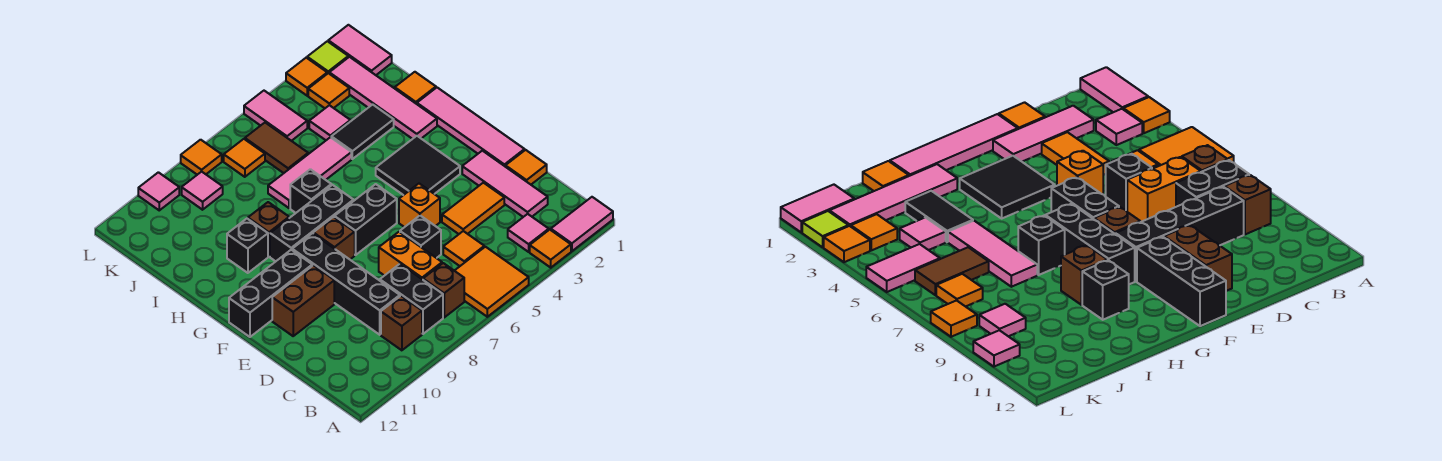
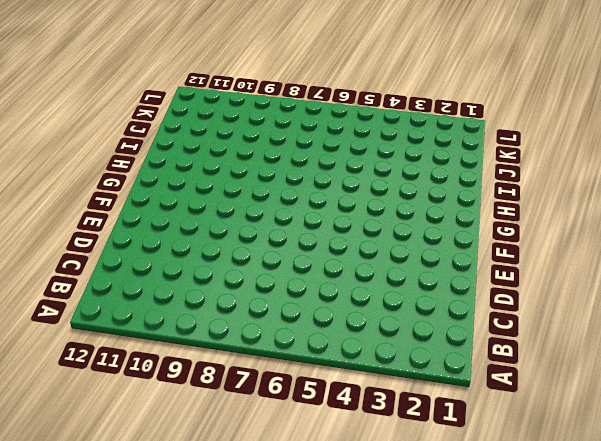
none -> pink 1x2 tile [551,197,613,251]
none -> orange 1x1 tile [530,230,571,268]
none -> orange 2x2 tile [455,247,529,317]
none -> pink 1x1 tile [508,214,549,252]

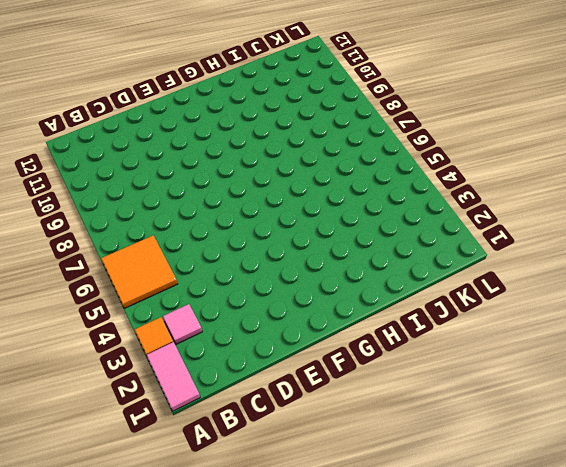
none -> brown 1x1 brick [423,263,464,317]
none -> black 1x2 brick [380,264,443,334]
none -> brown 1x1 brick [381,296,422,350]
none -> pink 1x3 tile [462,151,548,217]

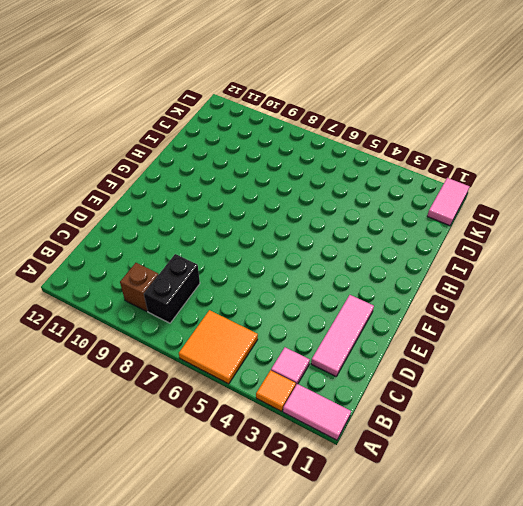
none -> brown 1x1 brick [423,263,464,317]
none -> orange 1x1 tile [443,231,484,266]
none -> orange 1x2 brick [379,232,442,280]
none -> black 1x4 brick [292,233,400,335]

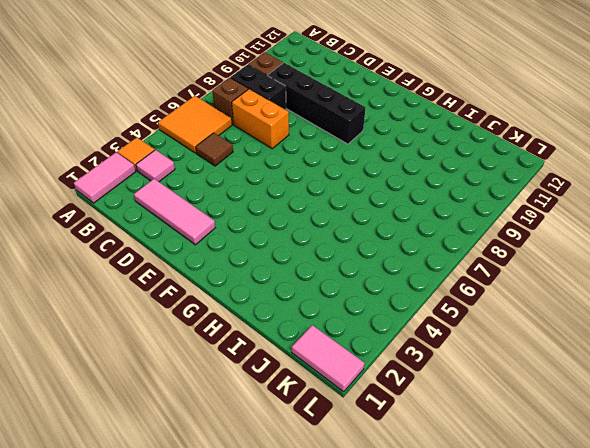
brown 1x1 tile [196,133,233,166] -> orange 1x1 tile [443,231,484,266]
none -> orange 1x1 tile [506,150,547,184]
none -> orange 1x2 tile [442,183,504,234]
none -> black 1x1 brick [400,216,441,258]
none -> pink 1x4 tile [417,88,525,167]

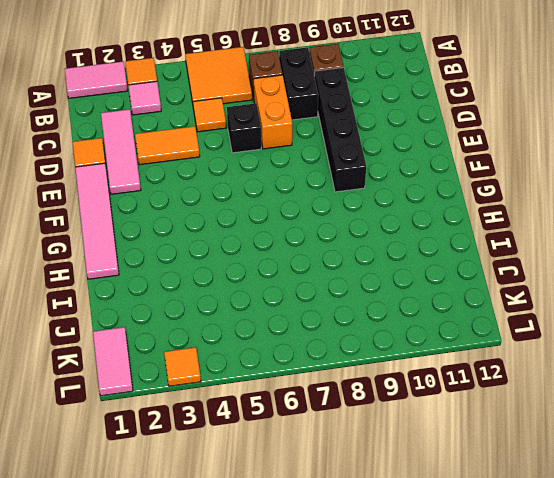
none -> orange 1x1 brick [399,184,440,227]
none -> brown 1x2 brick [272,265,334,336]
none -> black 2x2 tile [376,136,460,195]
none -> black 1x2 brick [335,184,397,255]

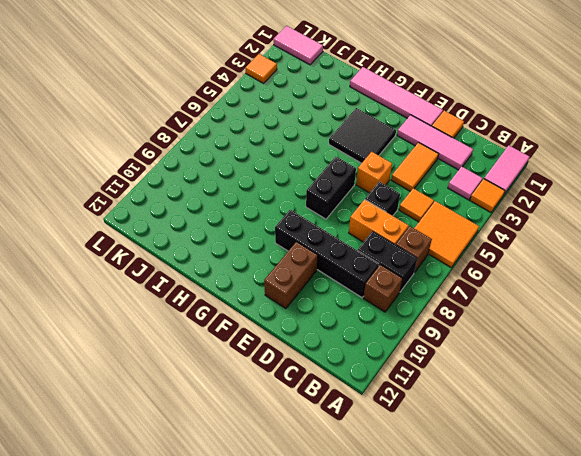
none -> brown 1x1 brick [313,217,355,259]
none -> black 1x3 brick [229,250,312,337]
none -> black 1x3 brick [270,185,354,261]
none -> pink 1x4 tile [329,57,437,139]

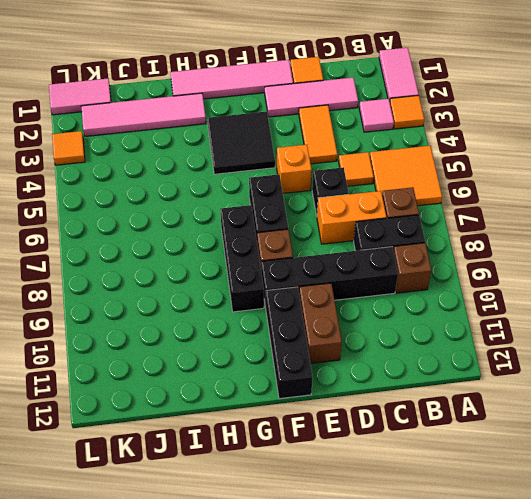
none -> black 1x1 brick [290,169,331,213]
none -> brown 1x1 brick [248,202,289,256]
none -> black 1x1 brick [227,219,268,273]
none -> orange 1x1 tile [395,72,436,104]

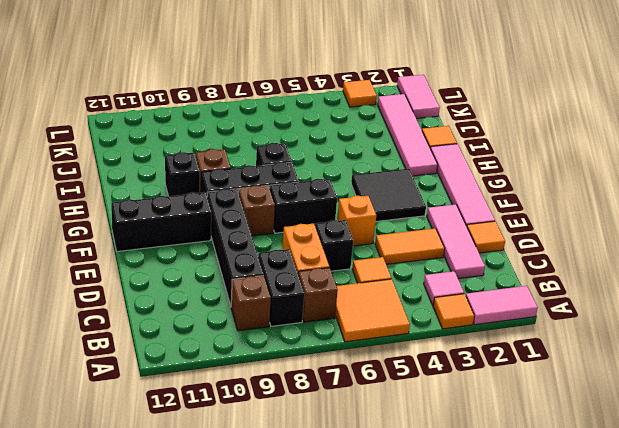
none -> brown 1x2 brick [272,265,334,336]
none -> black 1x2 tile [331,105,394,159]
none -> pink 1x3 tile [268,137,351,208]
none -> pink 1x1 tile [309,105,350,140]

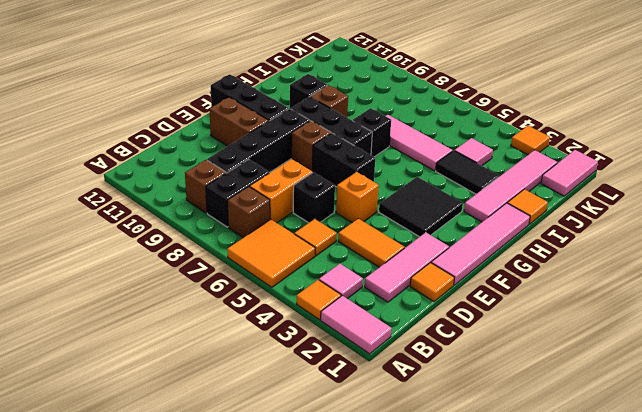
none -> brown 1x2 tile [245,123,308,173]
none -> orange 1x1 tile [308,73,349,108]
none -> pink 1x2 tile [244,91,307,141]
none -> orange 1x1 tile [224,139,265,177]

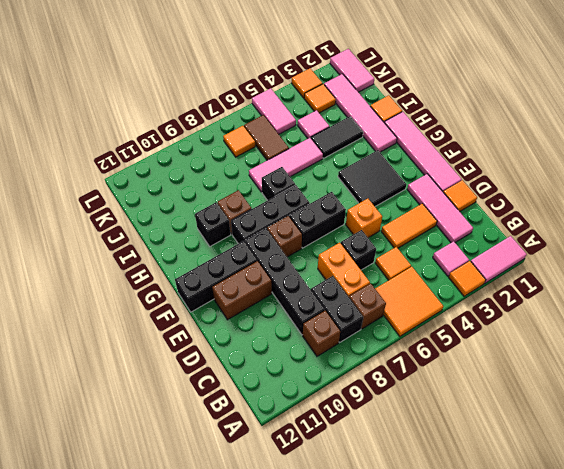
none -> pink 1x1 tile [182,172,223,210]
none -> lime 1x1 tile [307,41,348,74]
none -> orange 1x1 tile [181,140,222,175]
none -> pink 1x1 tile [138,172,179,210]

